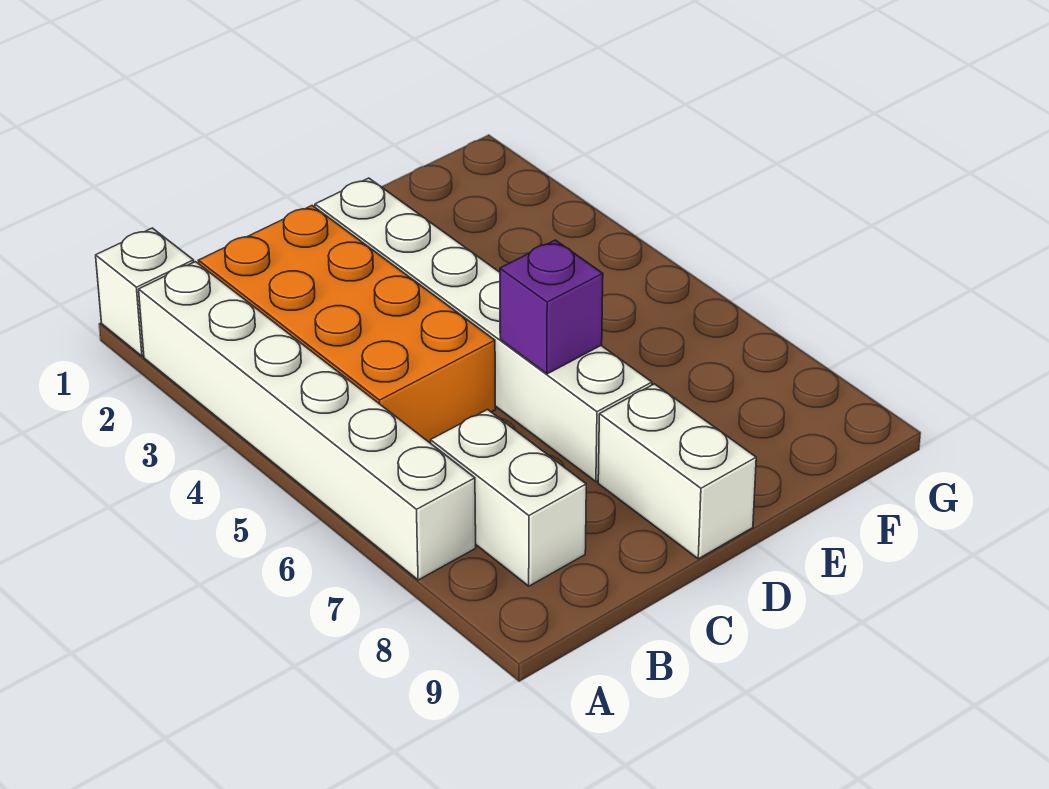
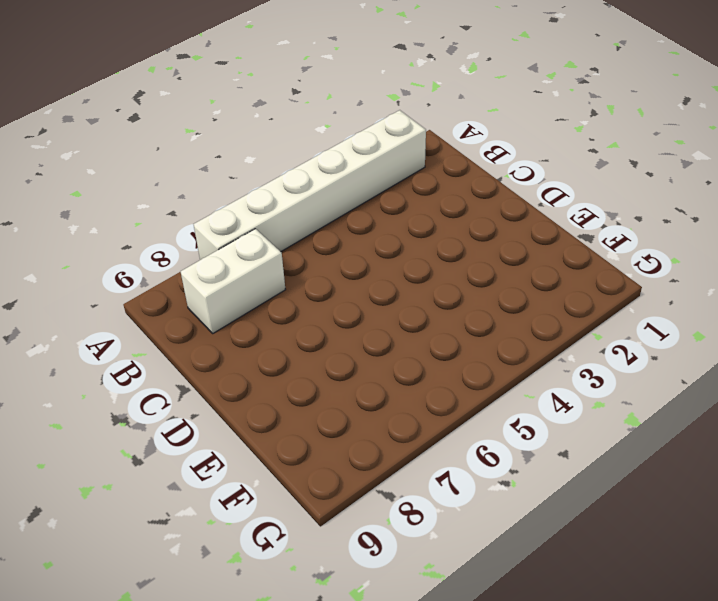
none -> white 1x1 brick [96,228,194,356]
none -> orange 2x4 brick [198,206,496,443]

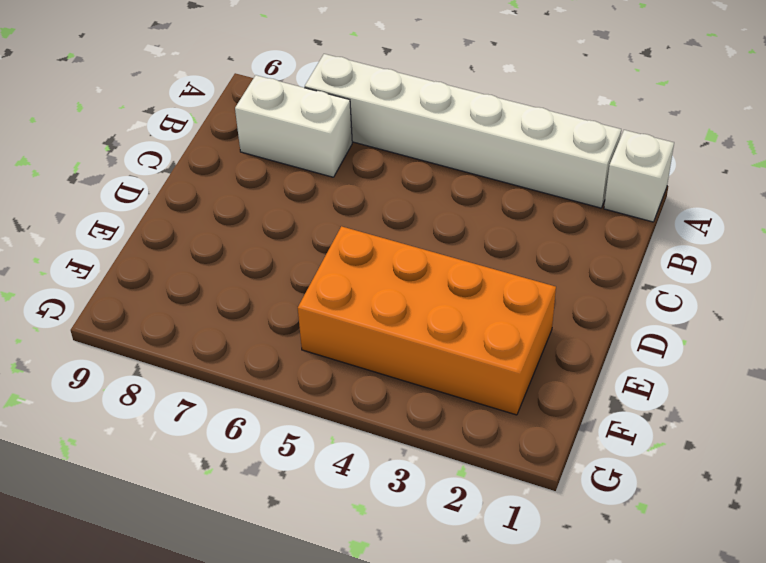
orange 2x4 brick [298,226,556,415] -> orange 2x4 brick moved to [198,206,496,443]
none -> white 1x6 brick [315,178,652,482]
none -> white 1x2 brick [598,384,756,559]

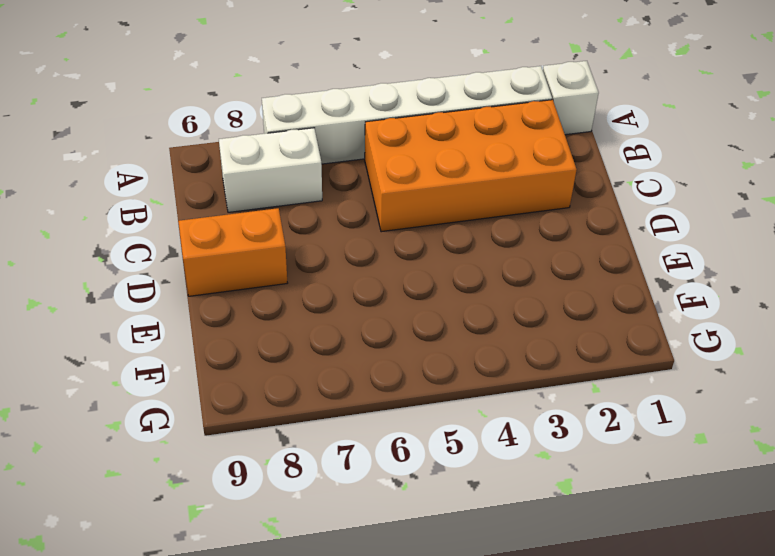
orange 1x2 brick [178,208,287,296] -> white 1x2 brick [598,384,756,559]
none -> white 1x6 brick [315,178,652,482]
none -> purple 1x1 brick [500,240,603,374]

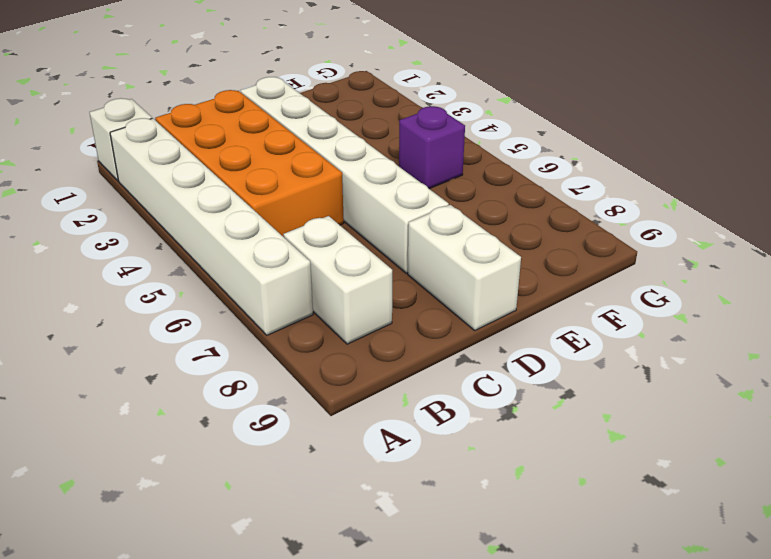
purple 1x1 brick [399,106,465,189] -> purple 1x1 brick moved to [500,240,603,374]

